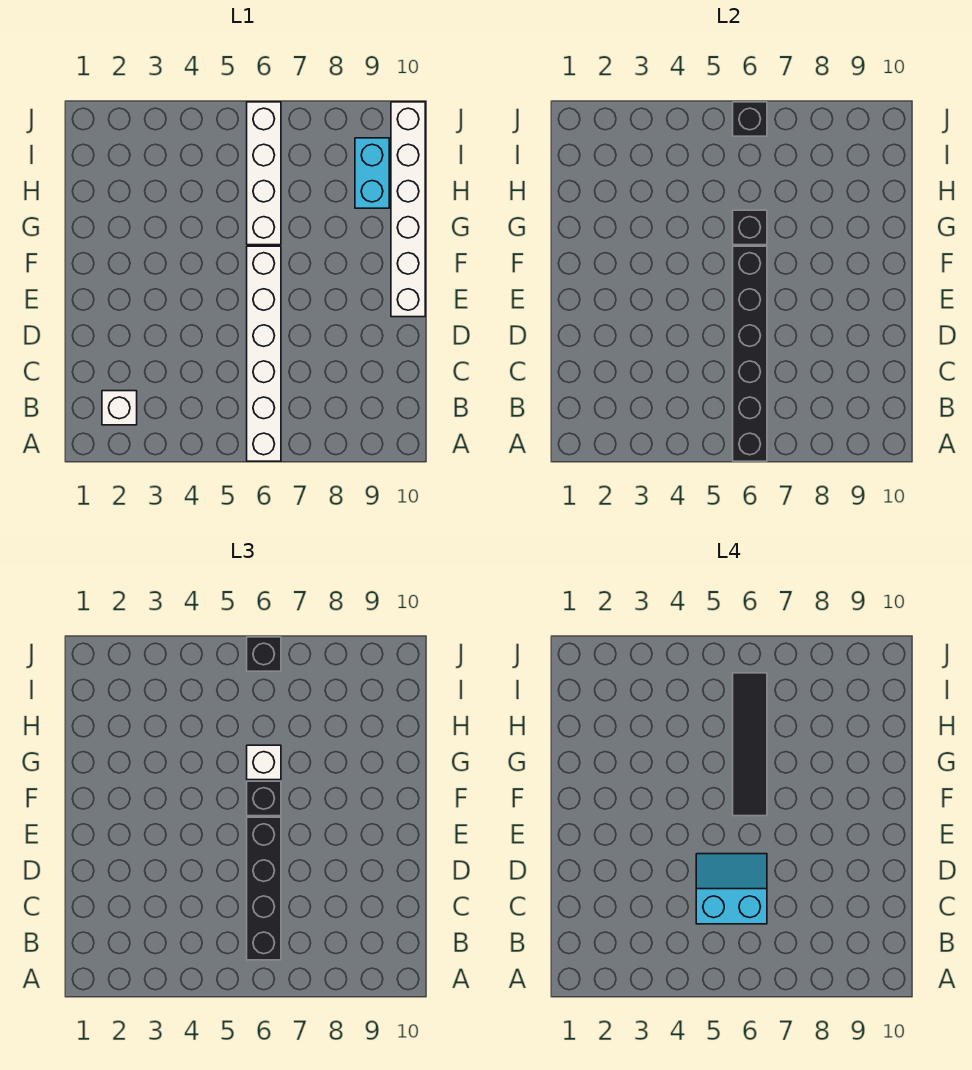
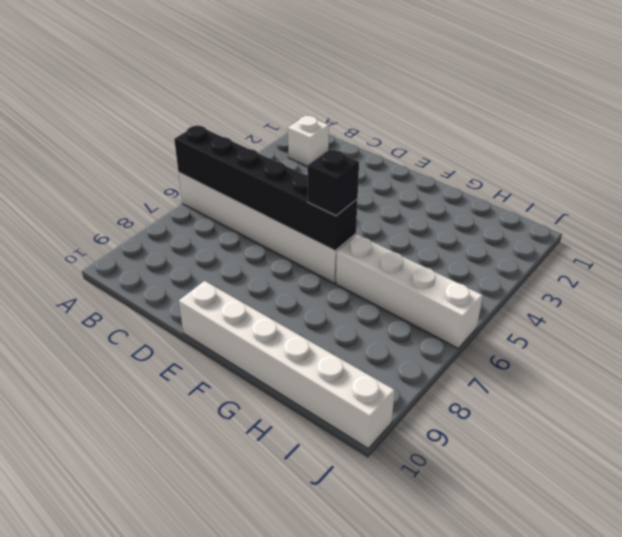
none -> cyan 1x2 brick [355,138,389,208]
none -> black 1x1 brick [733,210,767,245]
none -> black 1x1 brick [733,102,767,136]

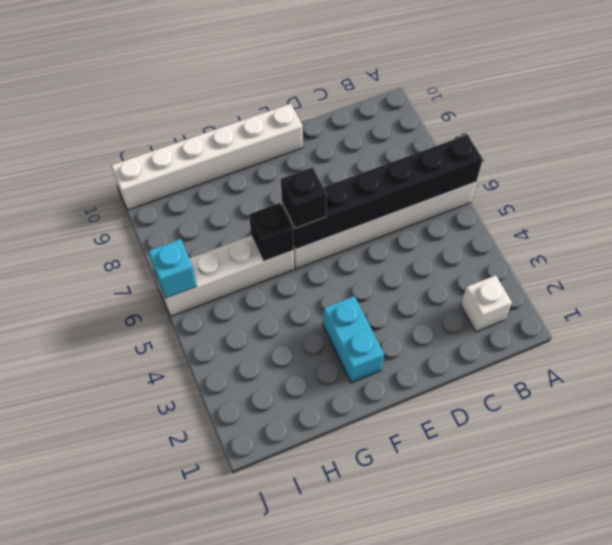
cyan 1x2 brick [323,296,384,383] -> cyan 1x2 brick turned to [355,138,389,208]
cyan 1x1 brick [148,239,197,298] -> black 1x1 brick [733,102,767,136]
none -> black 1x4 brick [247,817,281,960]
none -> white 1x1 brick [247,745,281,780]
none -> black 1x1 brick [247,637,281,671]

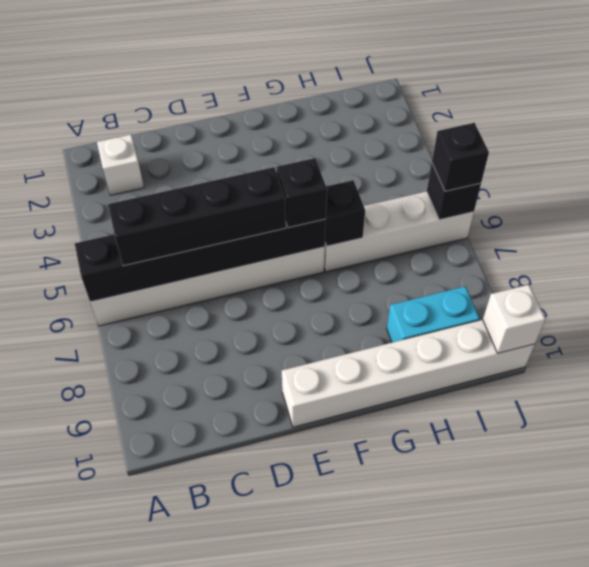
white 1x1 brick [483,285,545,353] -> white 1x1 brick moved to [247,745,281,780]
none -> cyan 2x2 slope [696,854,767,924]
none -> black 1x4 tile [733,673,767,816]

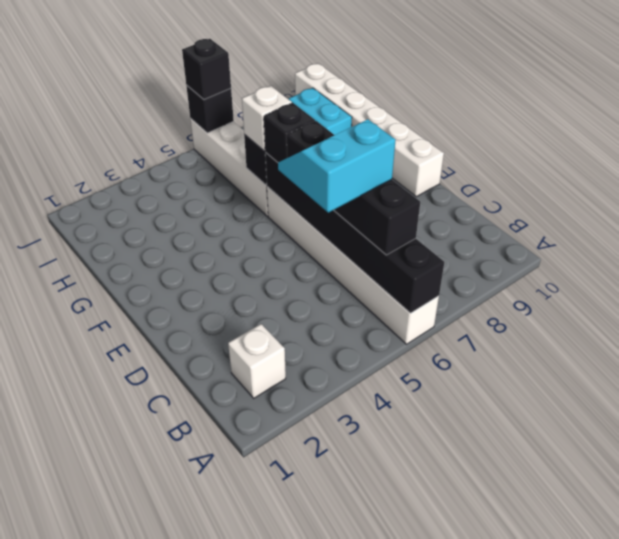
none -> black 1x4 tile [733,673,767,816]

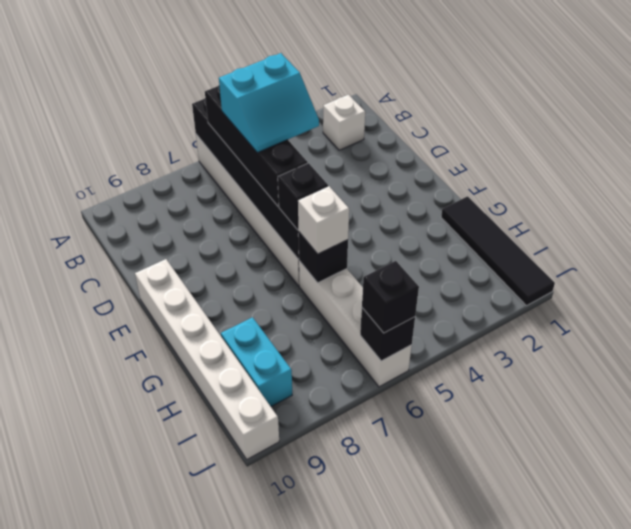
black 1x4 tile [441,196,555,306] -> black 1x4 tile moved to [733,673,767,816]

